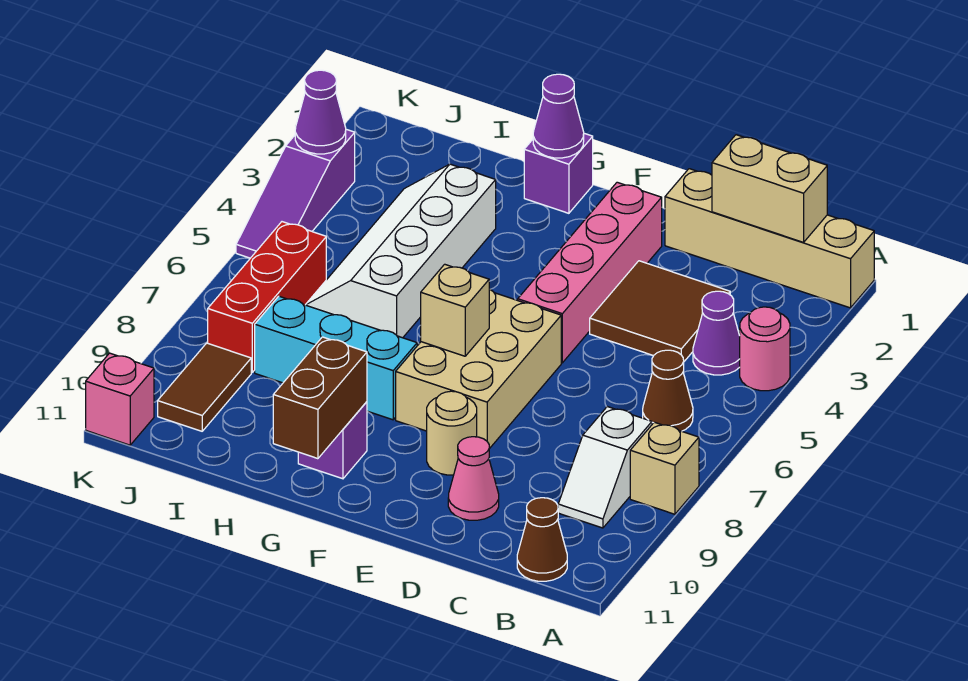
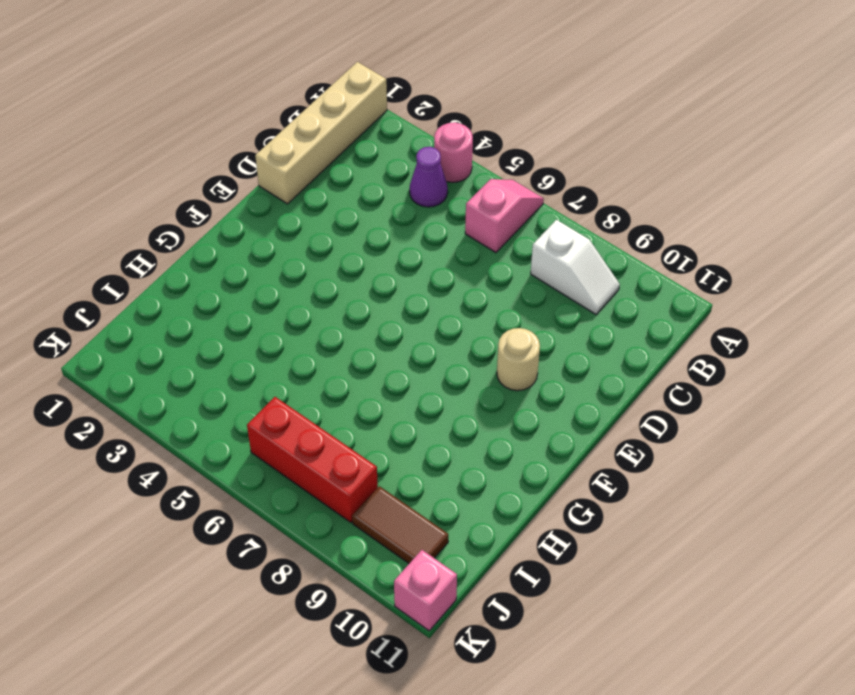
pink 1x2 slope [465,179,544,253] -> brown 1x1 cone [643,350,693,431]
none -> tan 1x1 brick [630,422,699,514]
none -> brown 1x1 cone [517,498,567,581]
none -> brown 2x2 tile [590,261,730,361]

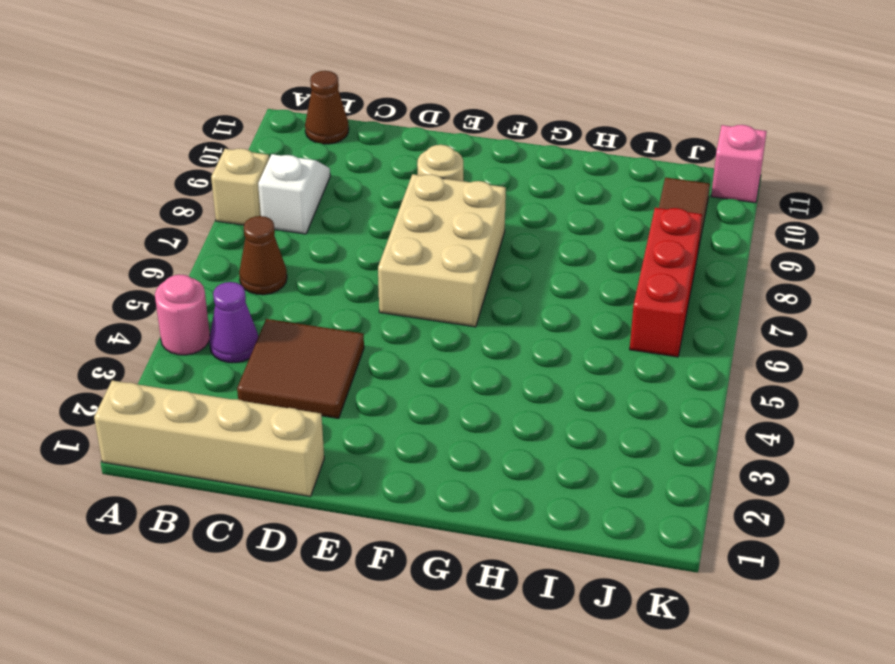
none -> pink 1x1 cone [448,437,499,520]
none -> pink 1x4 brick [518,182,662,363]
none -> purple 1x1 brick [524,133,593,213]

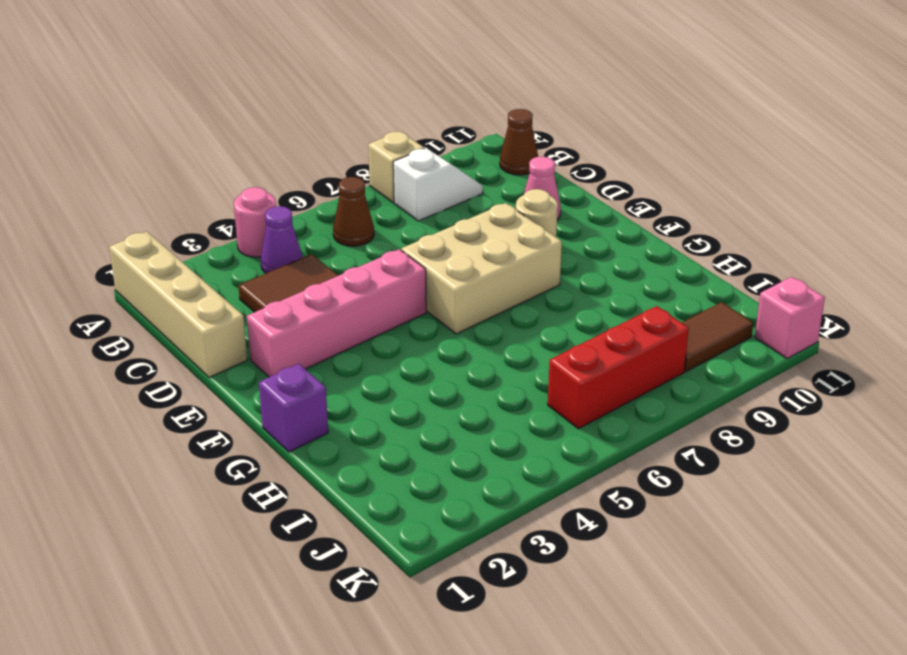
none -> cyan 1x3 brick [255,296,417,420]
none -> purple 1x1 brick [298,402,367,479]
none -> white 2x4 slope [306,164,496,338]

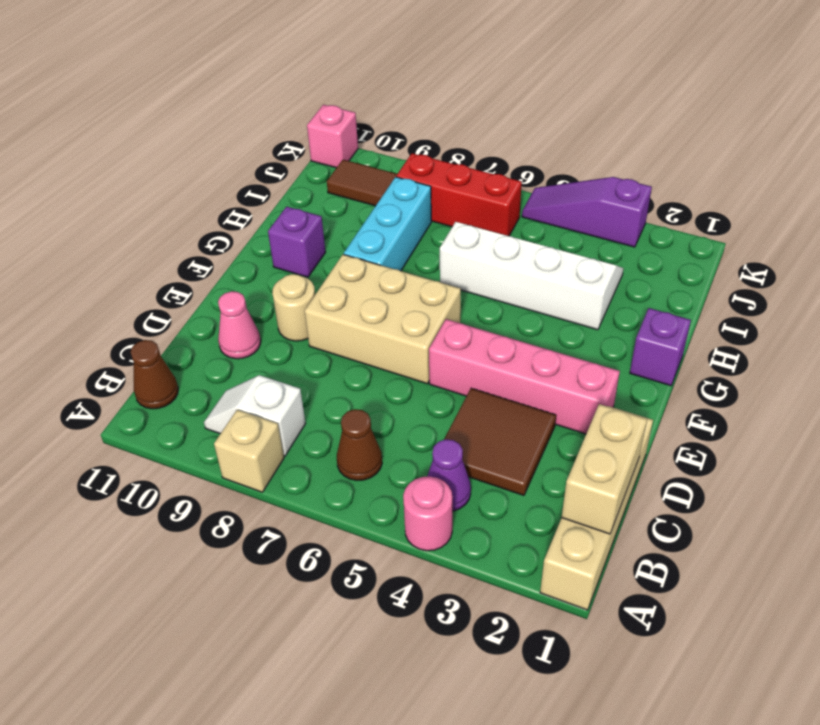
none -> tan 1x1 brick [421,264,489,356]
none -> purple 1x1 cone [533,74,584,158]
none -> brown 1x2 brick [273,337,367,459]

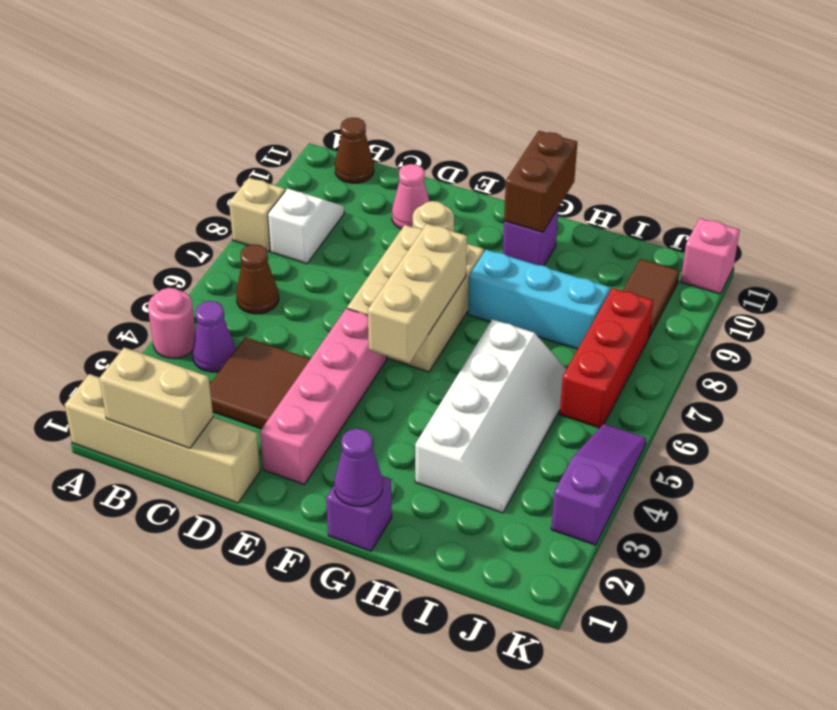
tan 1x3 brick [368,224,467,363] -> tan 1x1 brick [421,264,489,356]
none -> purple 1x1 cone [295,70,346,154]

